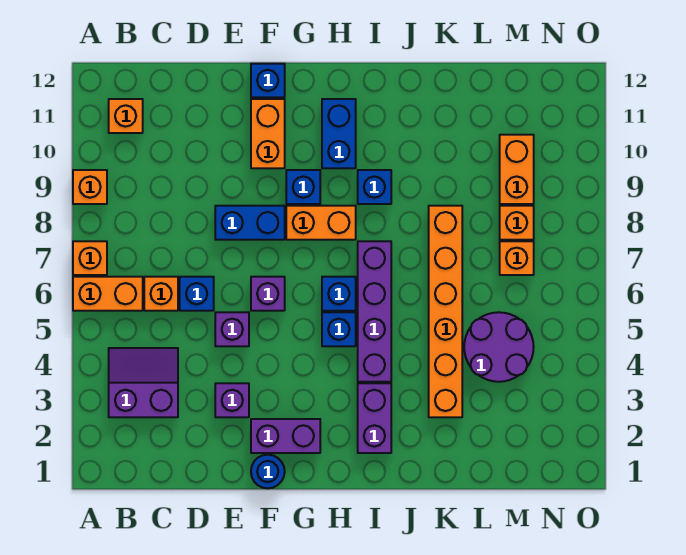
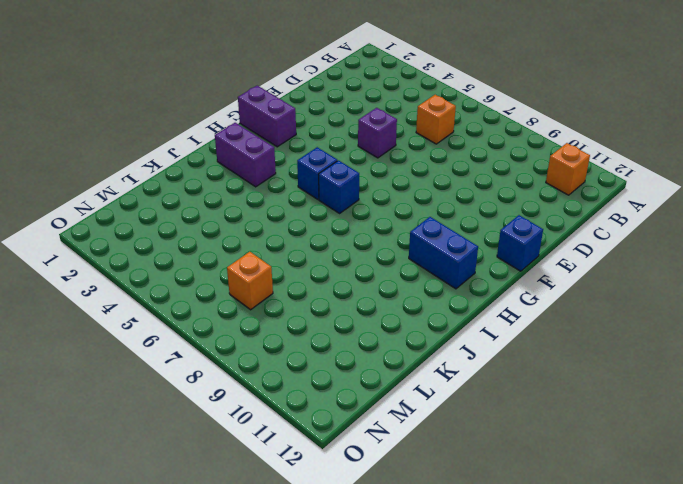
purple 1x2 brick [238,86,296,147] -> purple 1x2 brick turned to [251,419,320,453]
none -> orange 1x2 brick [73,277,143,311]
none -> orange 1x1 brick [73,241,107,275]
none -> orange 1x1 brick [73,170,107,204]

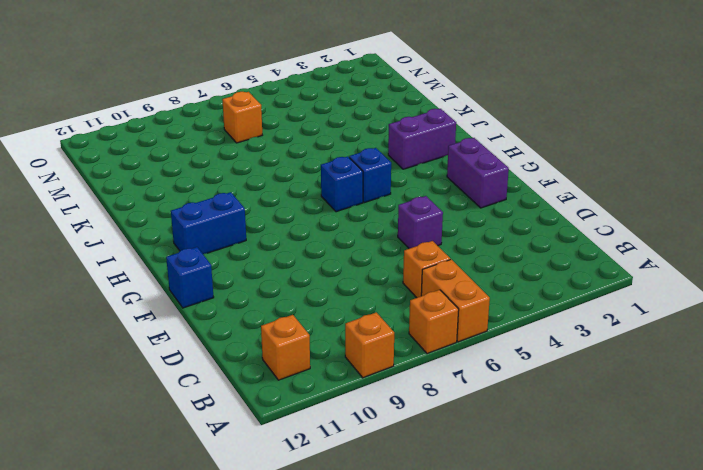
none -> purple 2x2 slope [109,348,178,417]
none -> blue 1x1 brick [180,277,214,311]
none -> purple 1x1 brick [215,383,249,417]

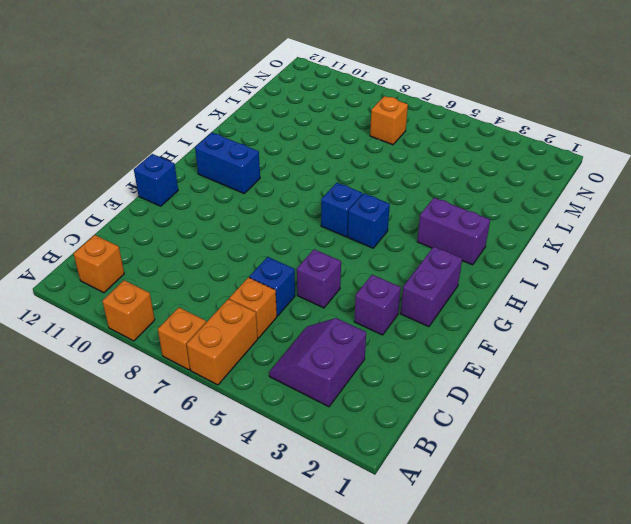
none -> blue 1x2 brick [215,206,285,240]
none -> blue 1x1 round brick [251,455,285,488]
none -> purple 1x1 brick [251,277,285,311]

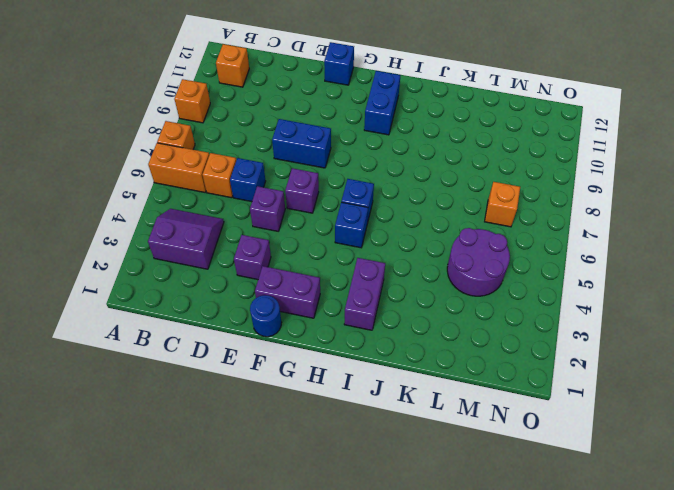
none -> orange 1x2 brick [251,99,285,168]
none -> orange 1x2 brick [286,206,356,240]
none -> blue 1x1 brick [286,170,320,204]

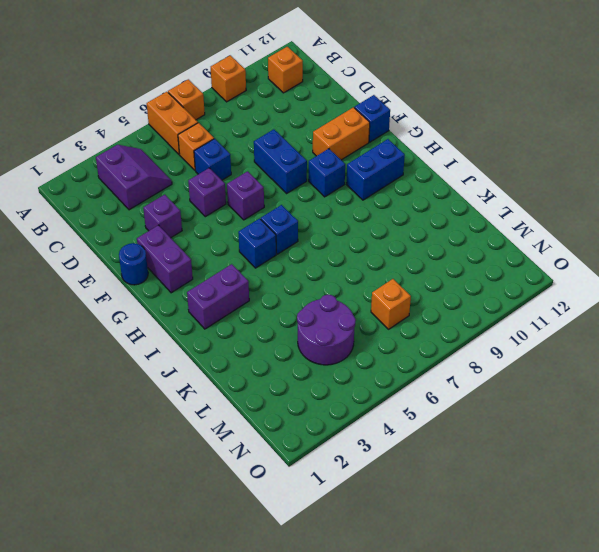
none -> orange 1x2 brick [286,206,356,240]
none -> purple 1x4 brick [358,241,391,382]
none -> blue 1x1 brick [358,170,391,204]

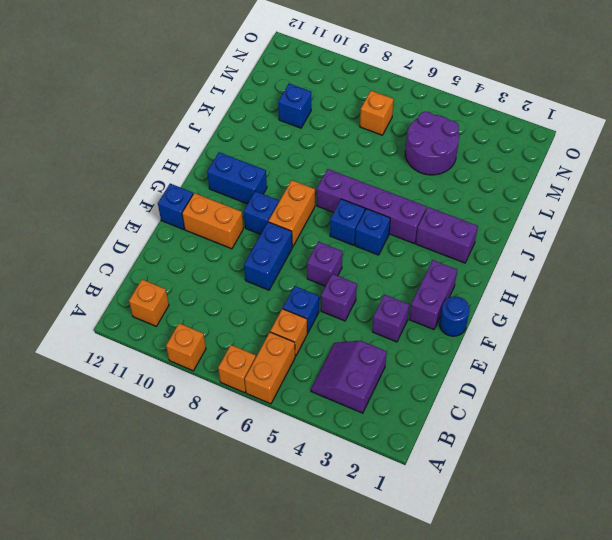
blue 1x1 brick [278,84,311,128] -> blue 1x1 brick moved to [358,170,391,204]
none -> orange 1x6 brick [429,206,462,417]
none -> orange 1x1 brick [500,206,534,240]
none -> orange 1x2 brick [500,135,534,204]

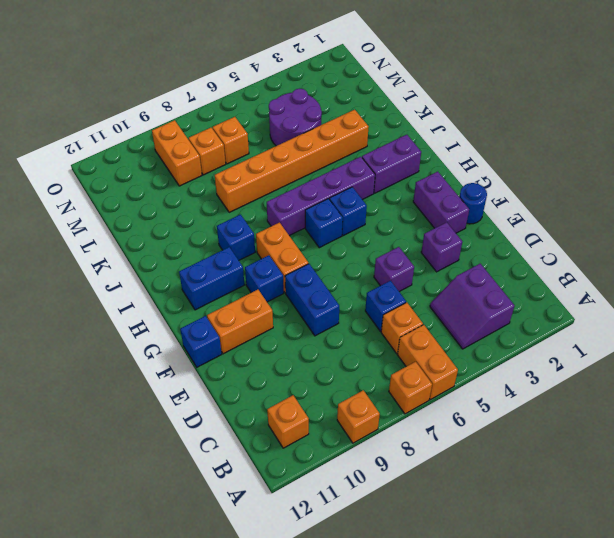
orange 1x2 brick [152,120,202,186] -> orange 1x2 brick turned to [500,135,534,204]
none -> purple 1x1 brick [251,277,285,311]

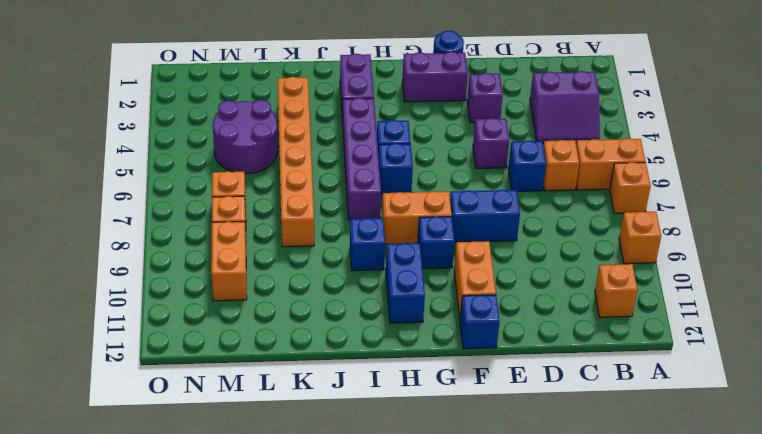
none -> purple 1x1 brick [251,277,285,311]

